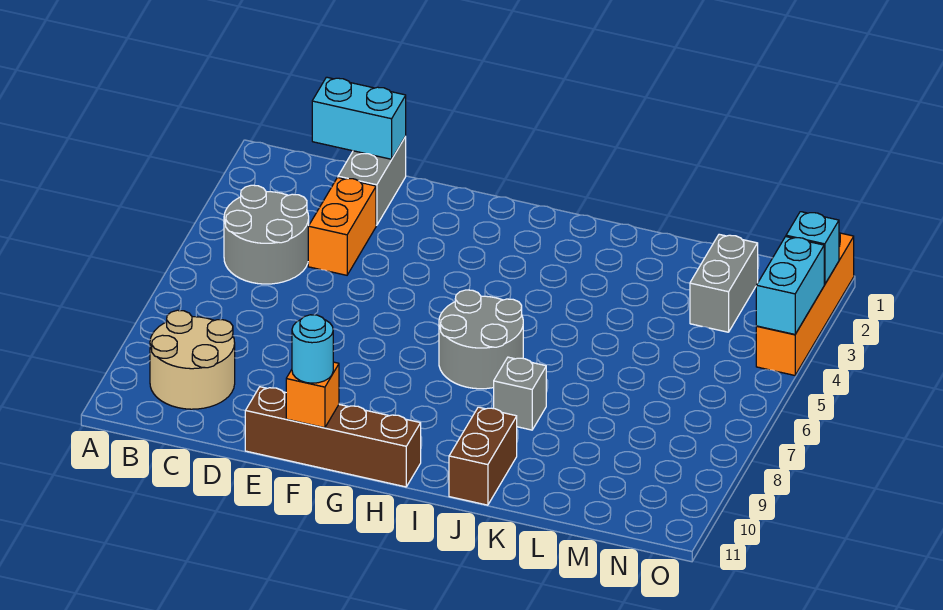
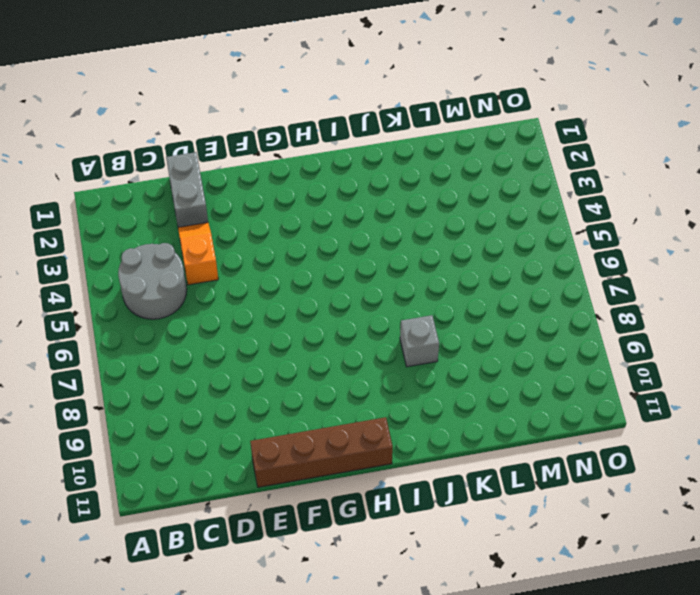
orange 1x2 slope [178,223,218,285] -> orange 1x2 brick [308,177,376,275]
none -> tan 2x2 round brick [150,310,235,409]
none -> grey 2x2 round brick [439,290,523,389]
none -> brown 1x2 brick [449,407,517,505]

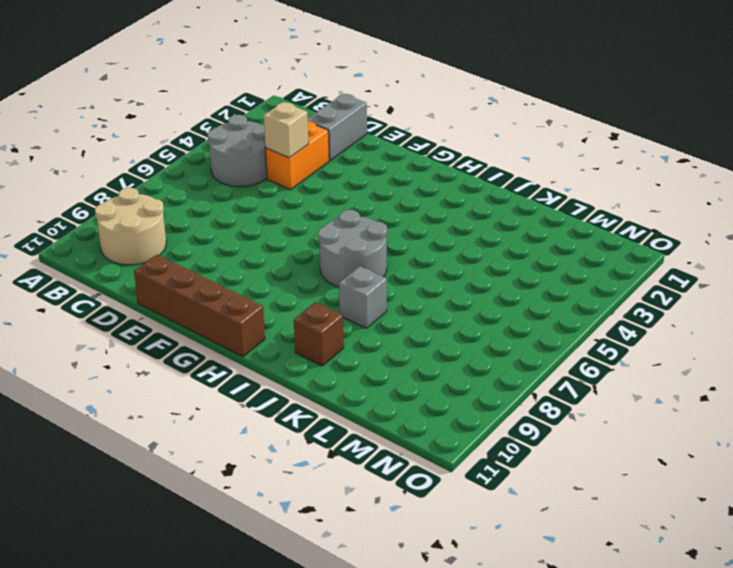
tan 1x1 brick [264,102,309,158] -> none
brown 1x1 brick [294,302,344,366] -> brown 1x2 brick [449,407,517,505]
none -> grey 1x2 brick [690,234,758,332]
none -> orange 1x4 brick [756,233,854,375]
none -> cyan 1x2 brick [312,77,406,159]

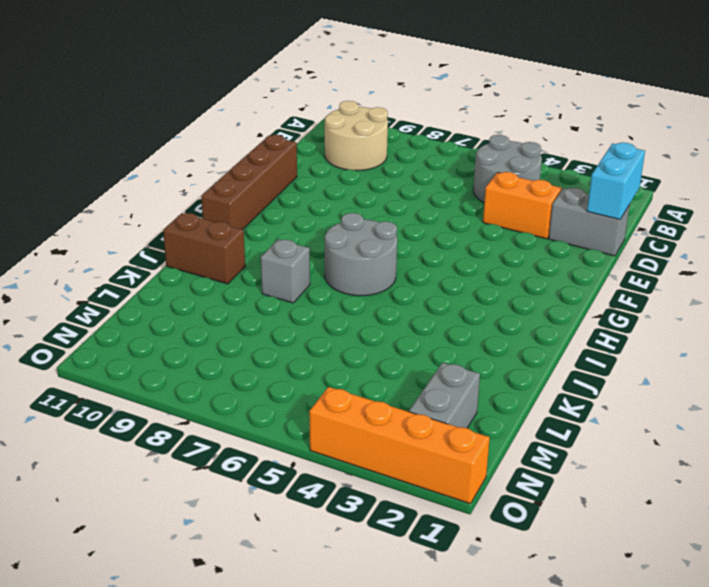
grey 1x2 brick [409,363,480,428] -> grey 1x2 brick turned to [690,234,758,332]
none -> orange 1x1 brick [286,362,339,428]
none -> cyan 1x1 brick [786,212,839,284]
none -> cyan 1x2 brick [756,237,824,334]

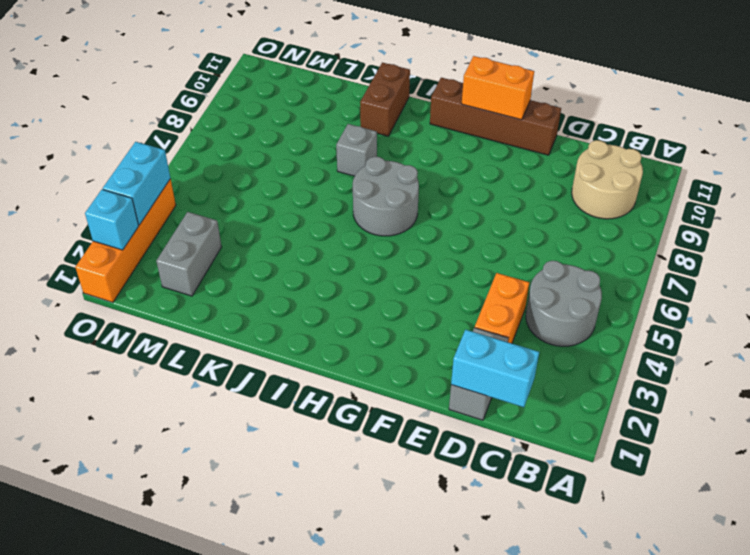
orange 1x2 brick [462,56,534,120] -> orange 1x1 brick [286,362,339,428]
none -> cyan 1x1 round brick [292,315,333,383]

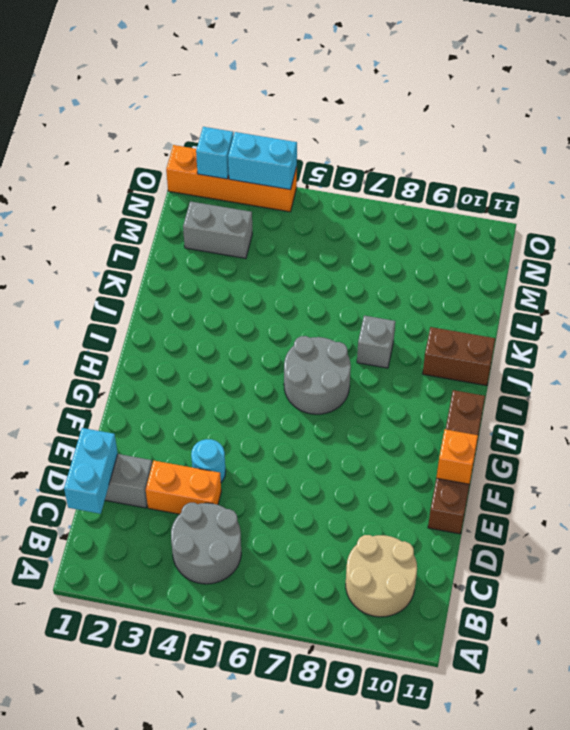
cyan 1x1 round brick [191,439,226,482] -> cyan 1x1 round brick moved to [292,315,333,383]

